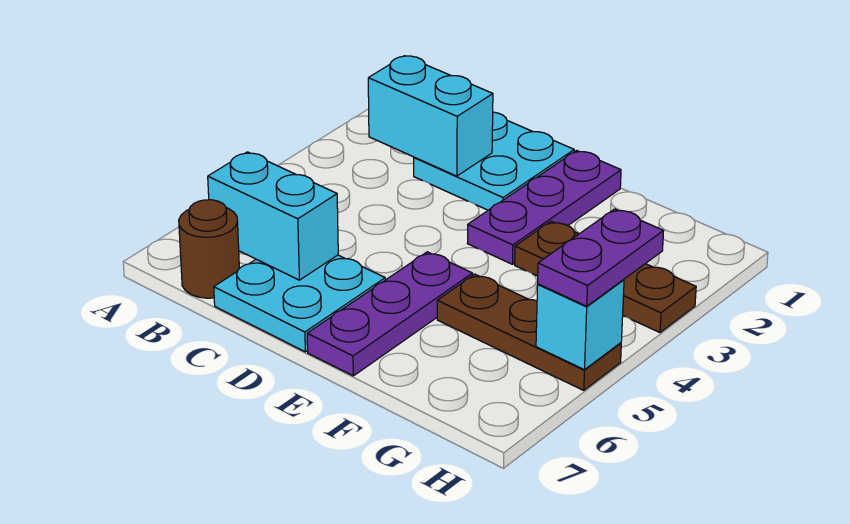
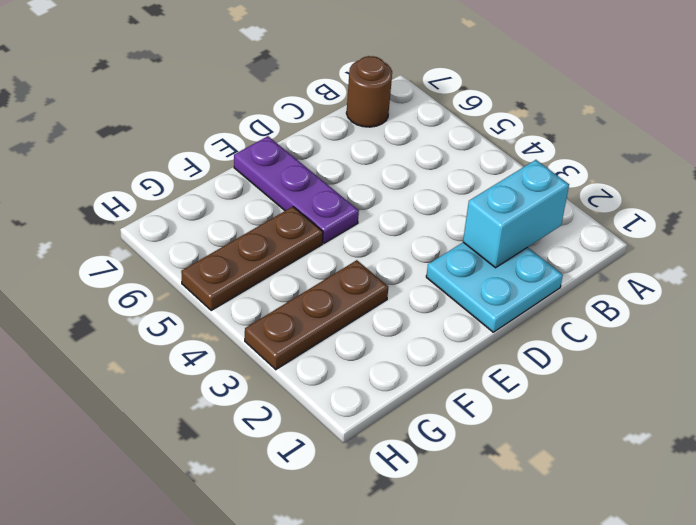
none -> cyan 2x2 plate [214,255,385,352]
none -> purple 1x3 plate [467,151,621,264]

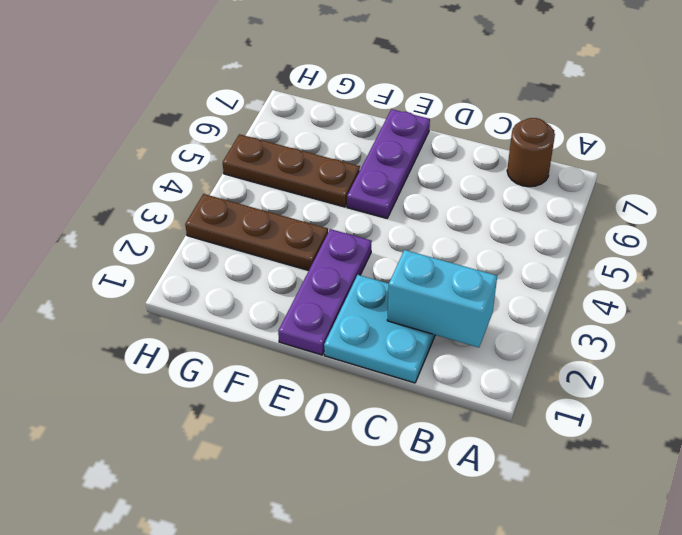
none -> cyan 2x2 plate [214,255,385,352]
none -> cyan 1x2 brick [208,152,338,280]

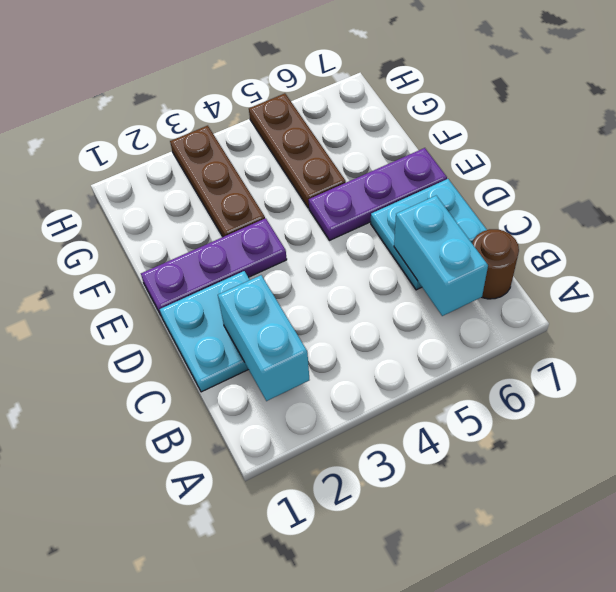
none -> cyan 1x1 brick [536,280,624,370]
none -> purple 1x2 plate [538,209,664,306]

